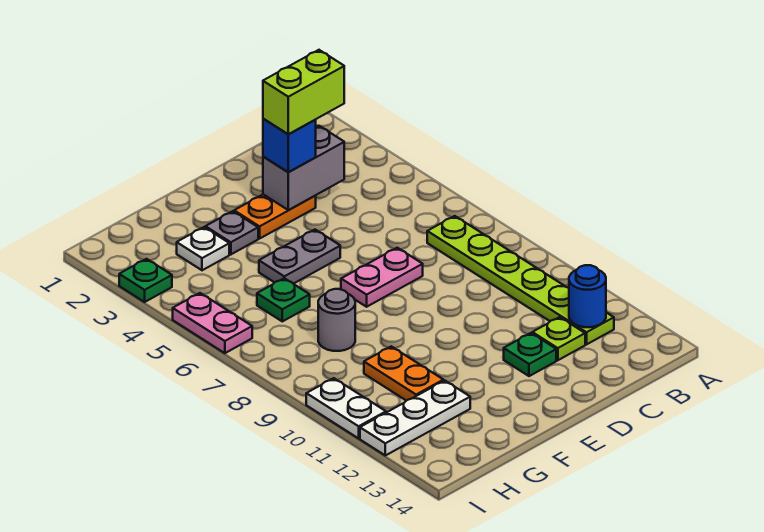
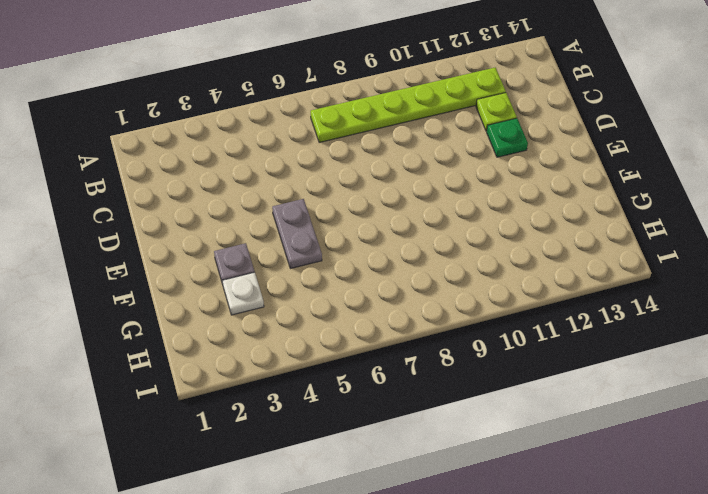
none -> orange 1x2 plate [234,194,316,239]
none -> pink 1x2 plate [341,248,423,307]
none -> green 1x1 plate [257,278,310,321]

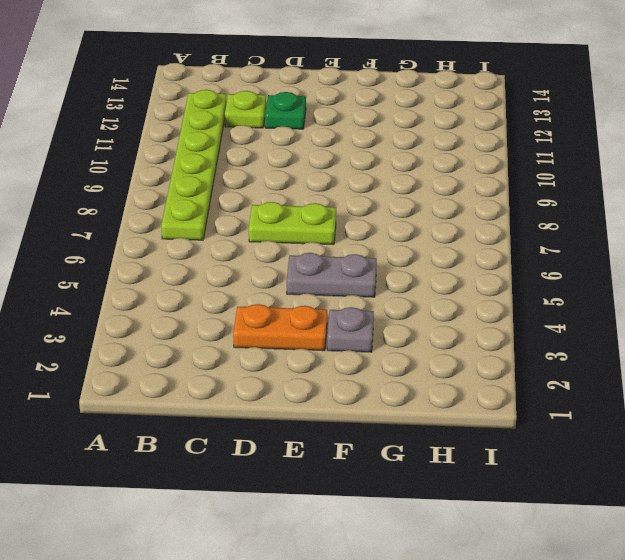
lime 1x2 plate [249,202,336,245] -> pink 1x2 plate [341,248,423,307]
none -> white 1x1 plate [177,227,229,270]
none -> green 1x1 plate [257,278,310,321]
none -> grey 1x1 round brick [318,289,355,351]

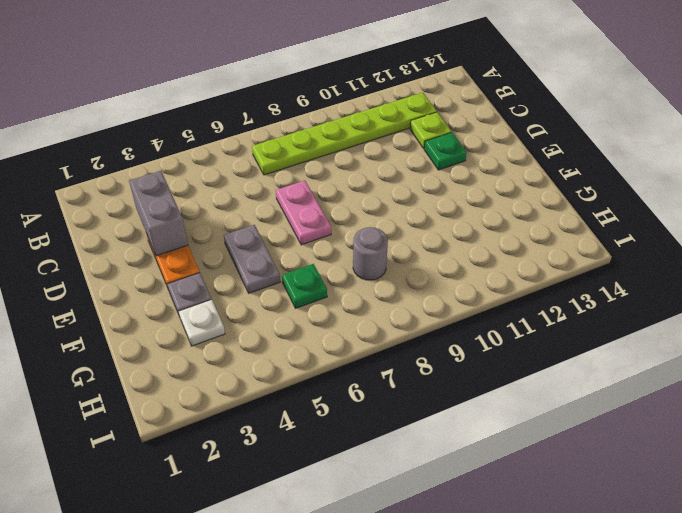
none -> orange 1x2 plate [364,346,443,401]
none -> white 1x3 plate [360,381,470,455]
none -> green 1x1 plate [119,259,172,302]

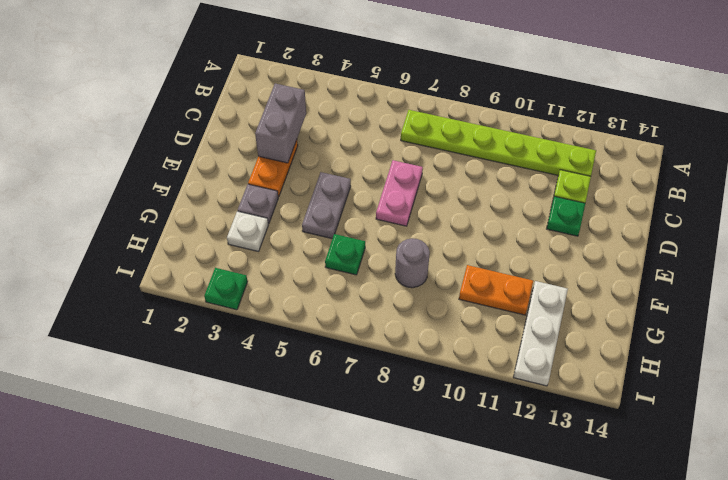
none -> pink 1x2 plate [173,293,252,353]
none -> white 1x2 plate [306,378,386,438]
none -> blue 1x1 round brick [569,265,606,327]

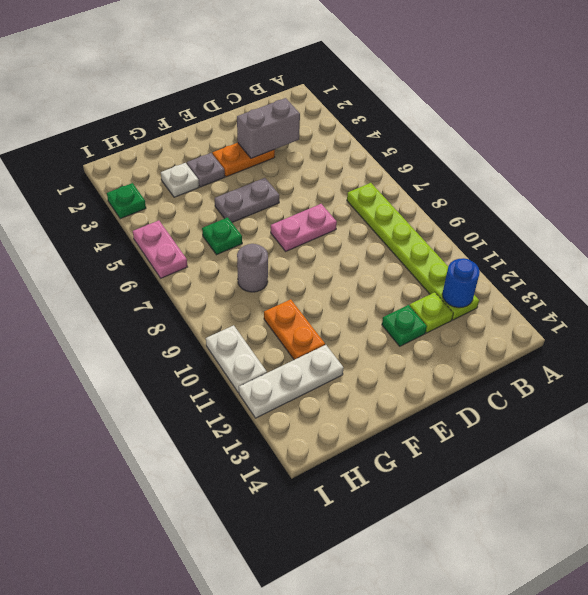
none -> blue 1x1 brick [263,119,316,172]
none -> lime 1x2 brick [263,50,344,134]

